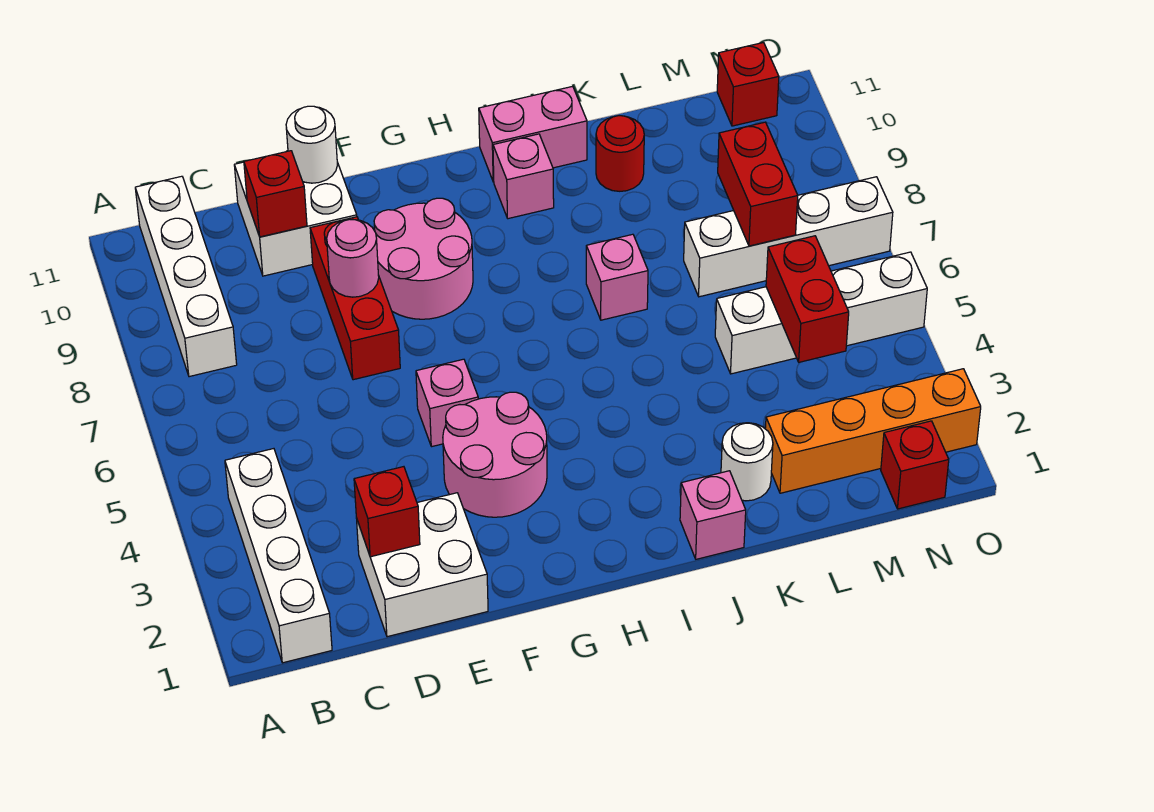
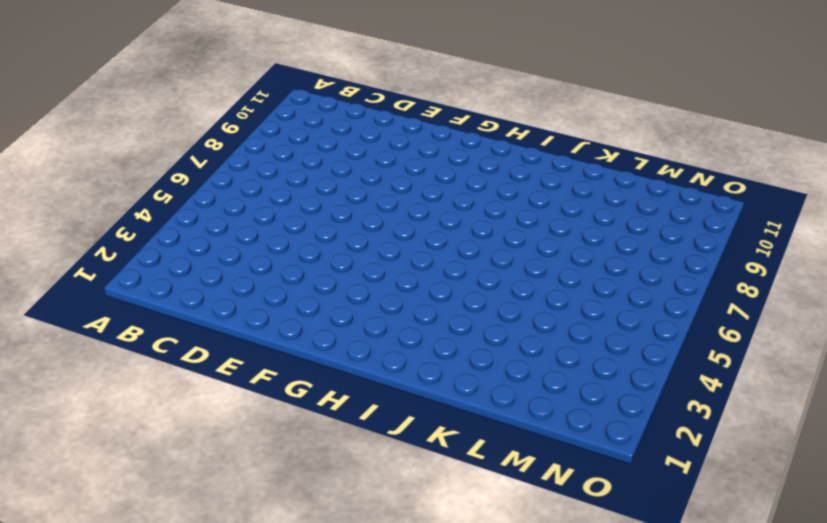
none -> white 1x4 brick [225,449,332,663]
none -> white 1x4 brick [135,176,237,377]
none -> white 2x2 brick [357,493,488,637]

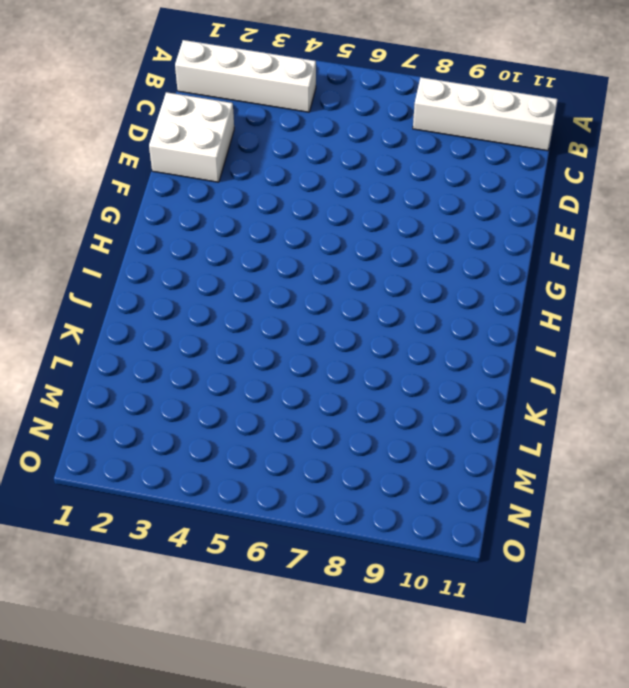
none -> white 2x2 brick [234,162,357,276]
none -> red 1x3 brick [310,217,400,380]
none -> pink 2x2 round brick [443,392,547,517]

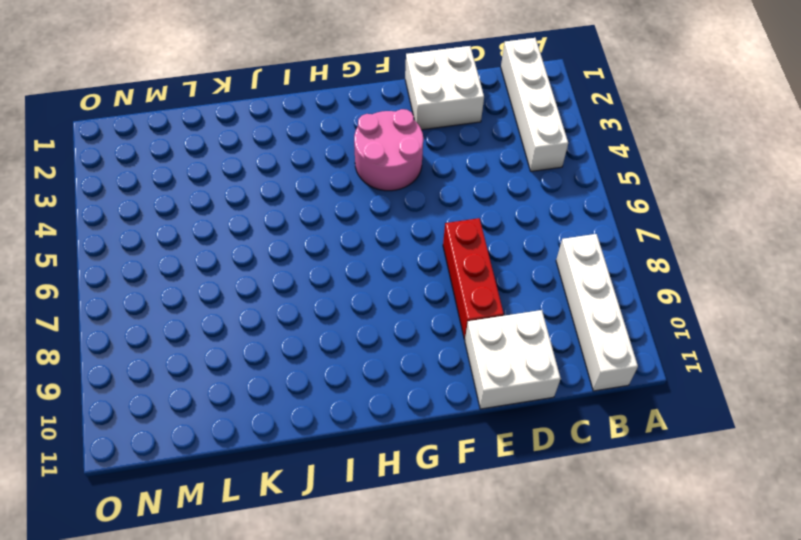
none -> pink 1x1 brick [416,359,478,447]
none -> pink 2x2 round brick [374,198,473,319]
none -> pink 1x1 brick [493,134,554,219]

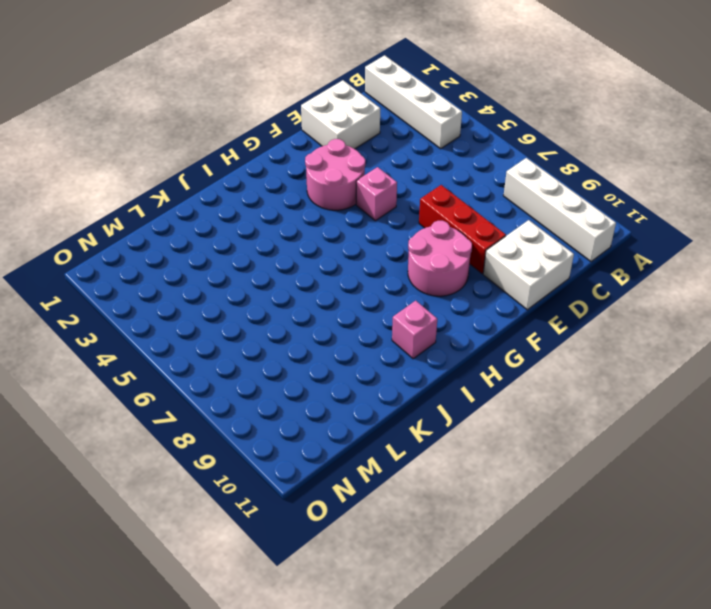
none -> pink 1x2 brick [479,86,587,181]
none -> pink 1x1 brick [680,471,746,559]
none -> pink 1x1 brick [586,234,648,320]

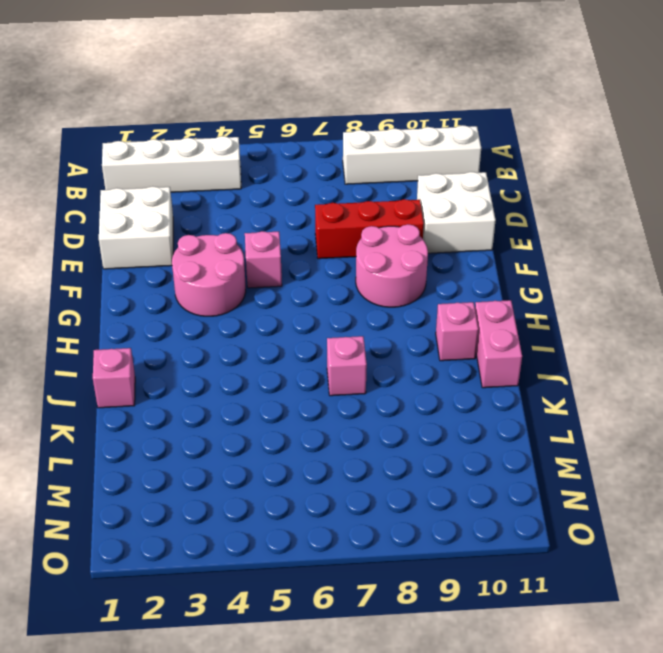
none -> white 1x1 round brick [721,423,773,501]
none -> red 1x1 round brick [596,116,644,191]
none -> orange 1x4 brick [765,369,981,493]

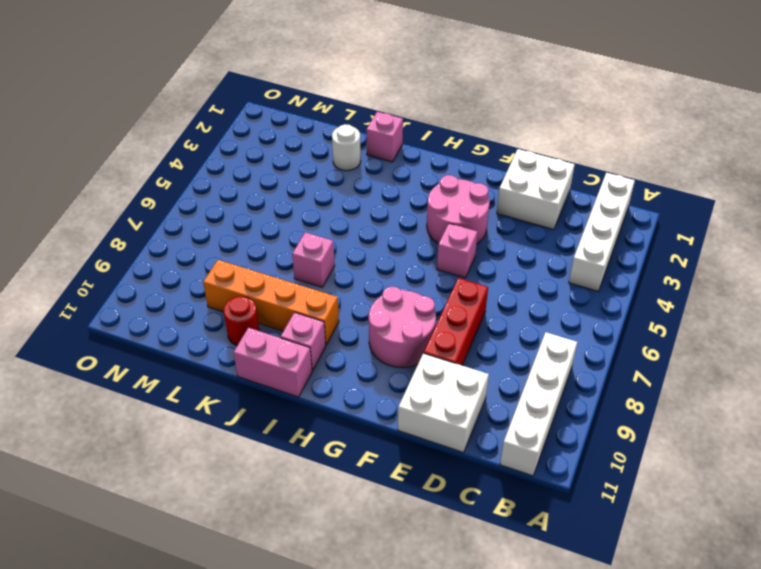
orange 1x4 brick [203,260,339,345] -> orange 1x4 brick moved to [765,369,981,493]
none -> white 1x4 brick [715,252,927,374]
none -> white 1x4 brick [684,177,893,297]
none -> red 1x1 brick [881,421,949,509]

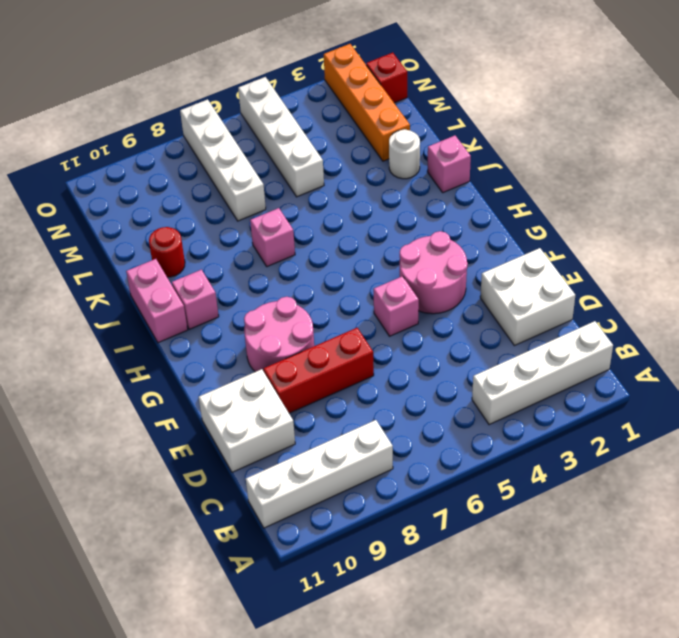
none -> red 1x1 brick [717,43,779,126]
none -> red 1x1 brick [354,467,420,557]
none -> red 1x1 brick [244,151,307,237]

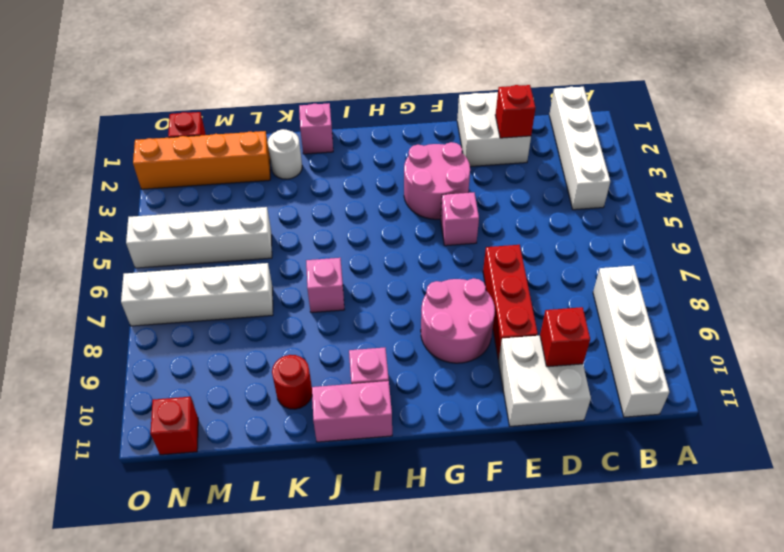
none -> pink 1x1 round brick [327,220,379,297]
none -> white 1x1 round brick [286,106,337,183]
none -> red 1x2 brick [766,236,849,362]

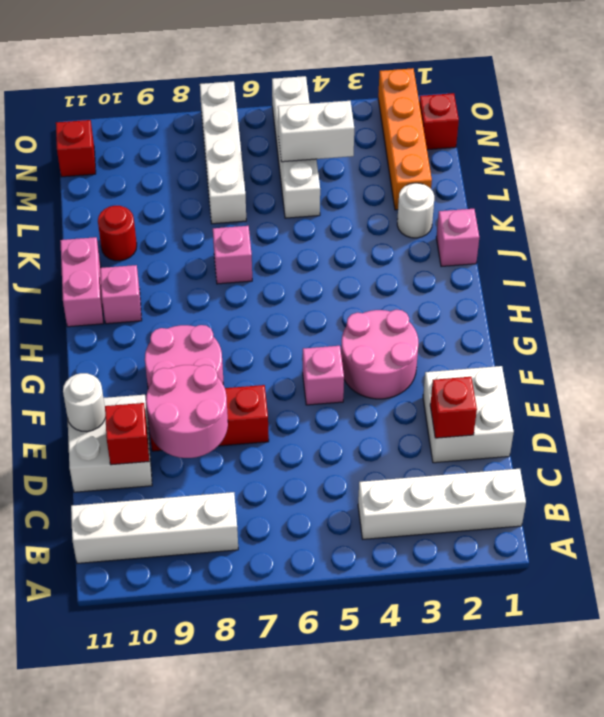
pink 2x2 round brick [146,365,228,458] -> pink 1x1 round brick [327,220,379,297]
white 1x2 brick [278,101,354,162] -> red 1x2 brick [766,236,849,362]
none -> red 1x2 brick [718,122,798,246]

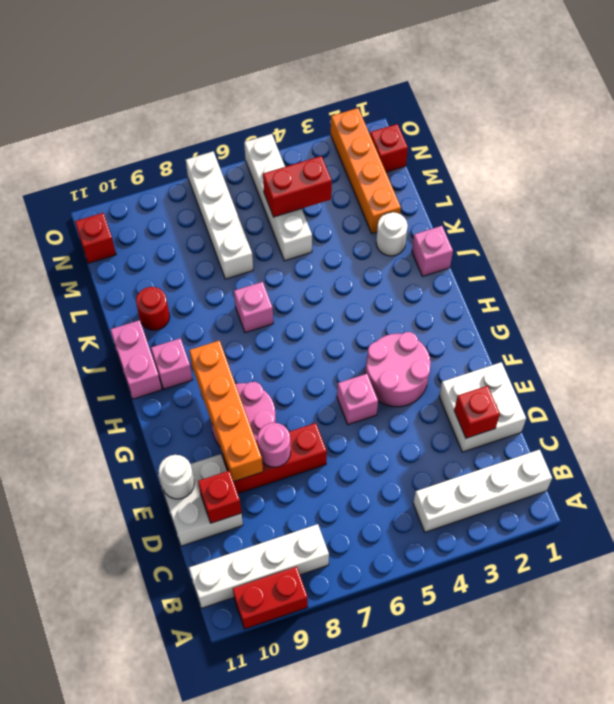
red 1x2 brick [233,567,308,629] -> red 1x2 brick moved to [718,122,798,246]
orange 1x4 brick [189,340,263,482] -> none

